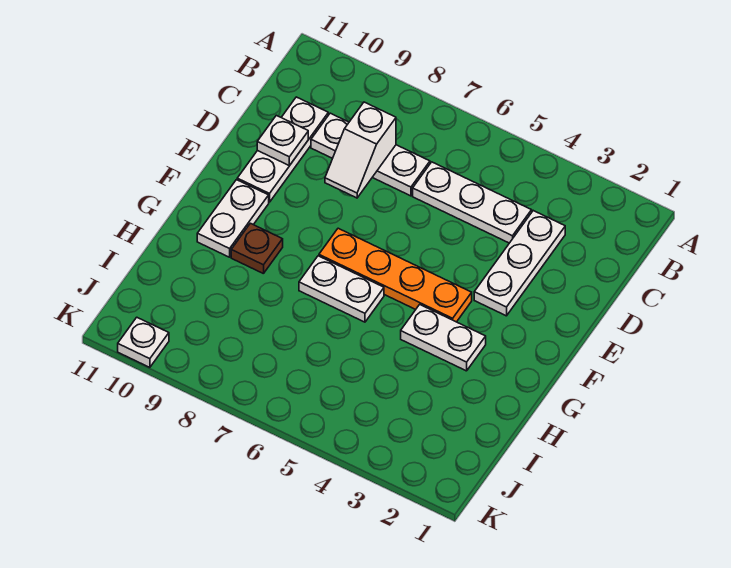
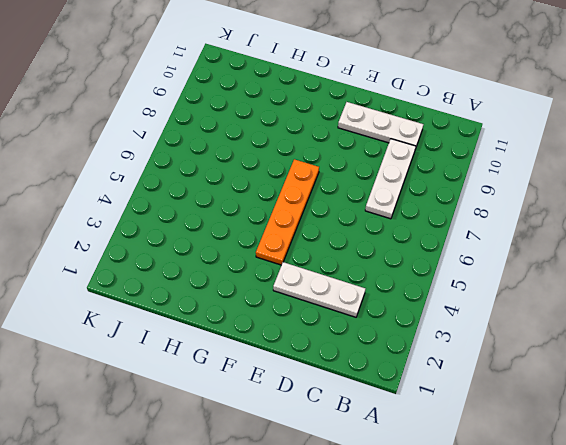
none -> white 1x3 plate [413,162,532,243]
none -> white 1x2 plate [197,180,269,257]
none -> white 1x2 plate [401,305,486,371]

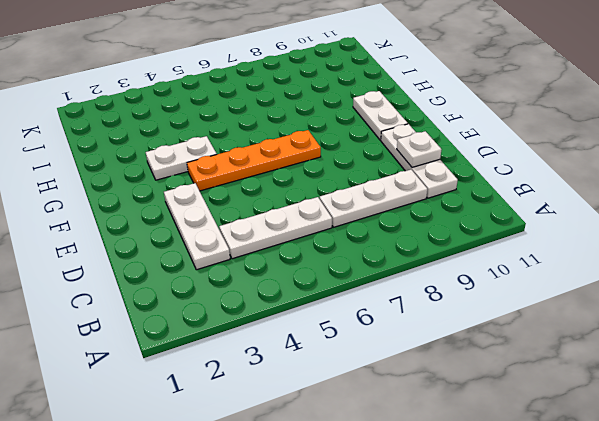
none -> white 1x2 plate [299,256,384,322]
none -> brown 1x1 plate [231,223,283,274]
none -> white 1x1 plate [118,317,169,367]

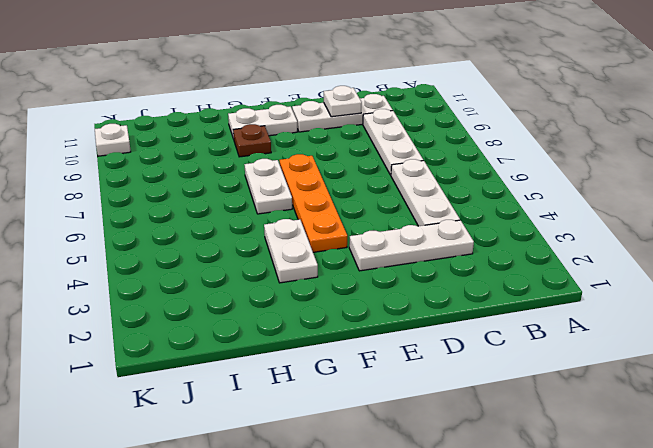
none -> white 1x2 slope [325,102,396,198]

